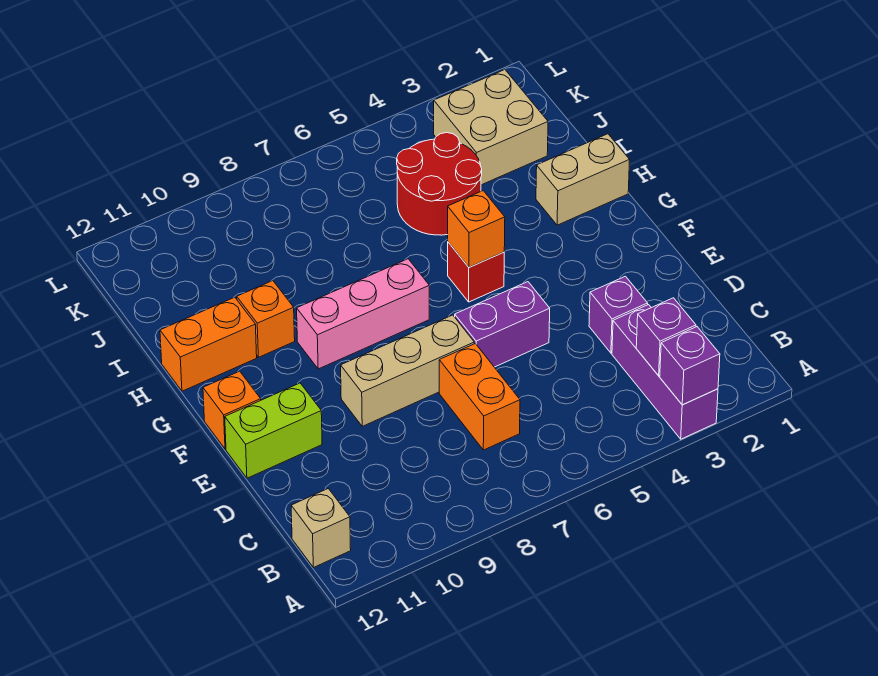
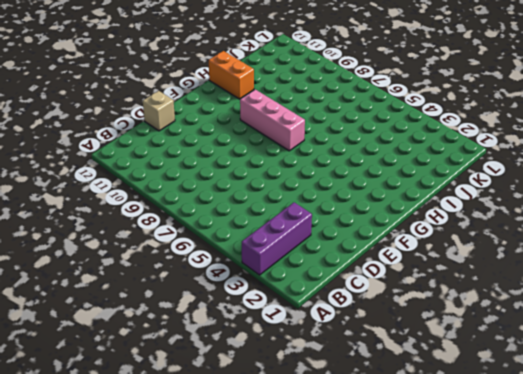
tan 1x1 brick [143,91,175,131] -> tan 1x1 brick moved to [291,489,351,568]
none -> orange 1x2 brick [439,344,520,450]
none -> purple 1x1 brick [589,276,648,353]
none -> purple 1x2 brick [455,282,550,367]

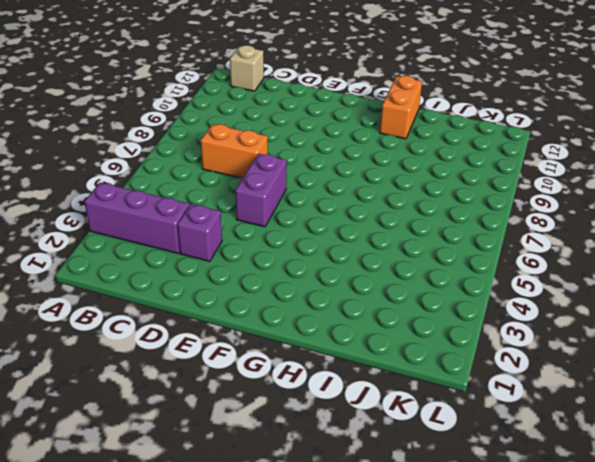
none -> tan 1x3 brick [341,315,474,426]
none -> lime 1x2 brick [225,383,322,478]
none -> orange 1x1 brick [203,371,261,449]

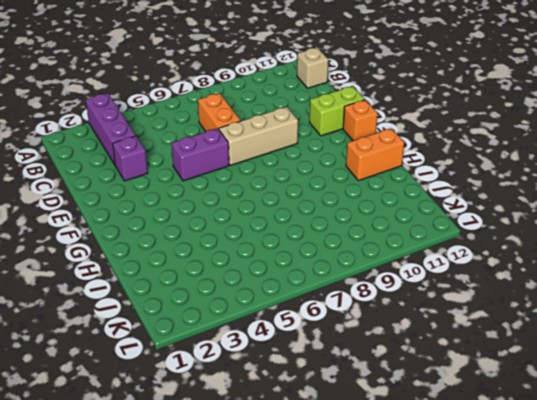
none -> red 1x1 brick [448,242,504,302]
none -> pink 1x3 brick [297,259,429,369]
none -> tan 1x2 brick [536,134,630,225]

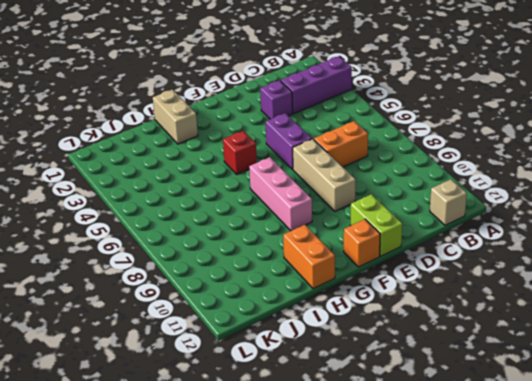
none -> orange 1x1 brick [237,281,295,357]
none -> red 2x2 round brick [397,133,482,235]
none -> tan 2x2 brick [434,70,548,185]

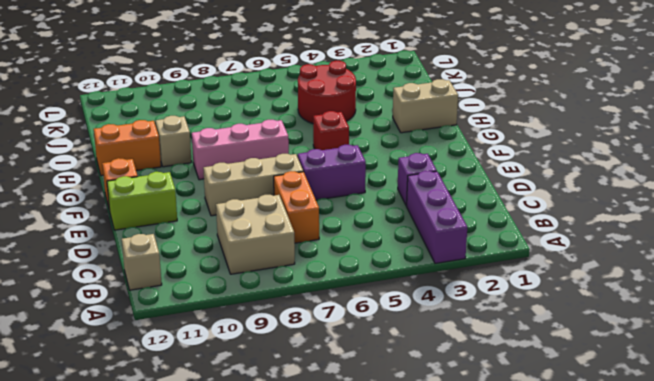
tan 2x2 brick [216,195,295,274] -> tan 2x2 brick moved to [434,70,548,185]
tan 1x1 brick [155,116,192,167] -> orange 1x1 brick [237,281,295,357]
none -> purple 1x1 brick [660,327,720,405]
none -> purple 1x1 brick [636,298,696,376]
none -> orange 1x1 brick [448,191,505,267]

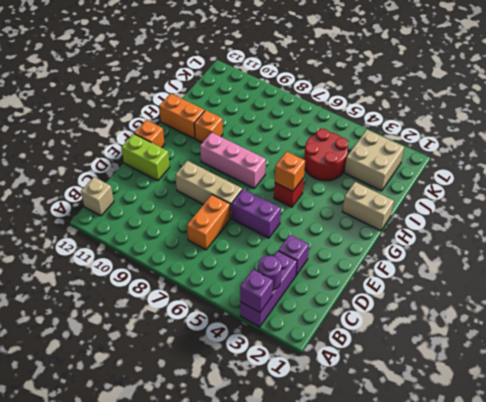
purple 1x1 round brick [258,256,281,290] -> purple 1x1 brick [636,298,696,376]

